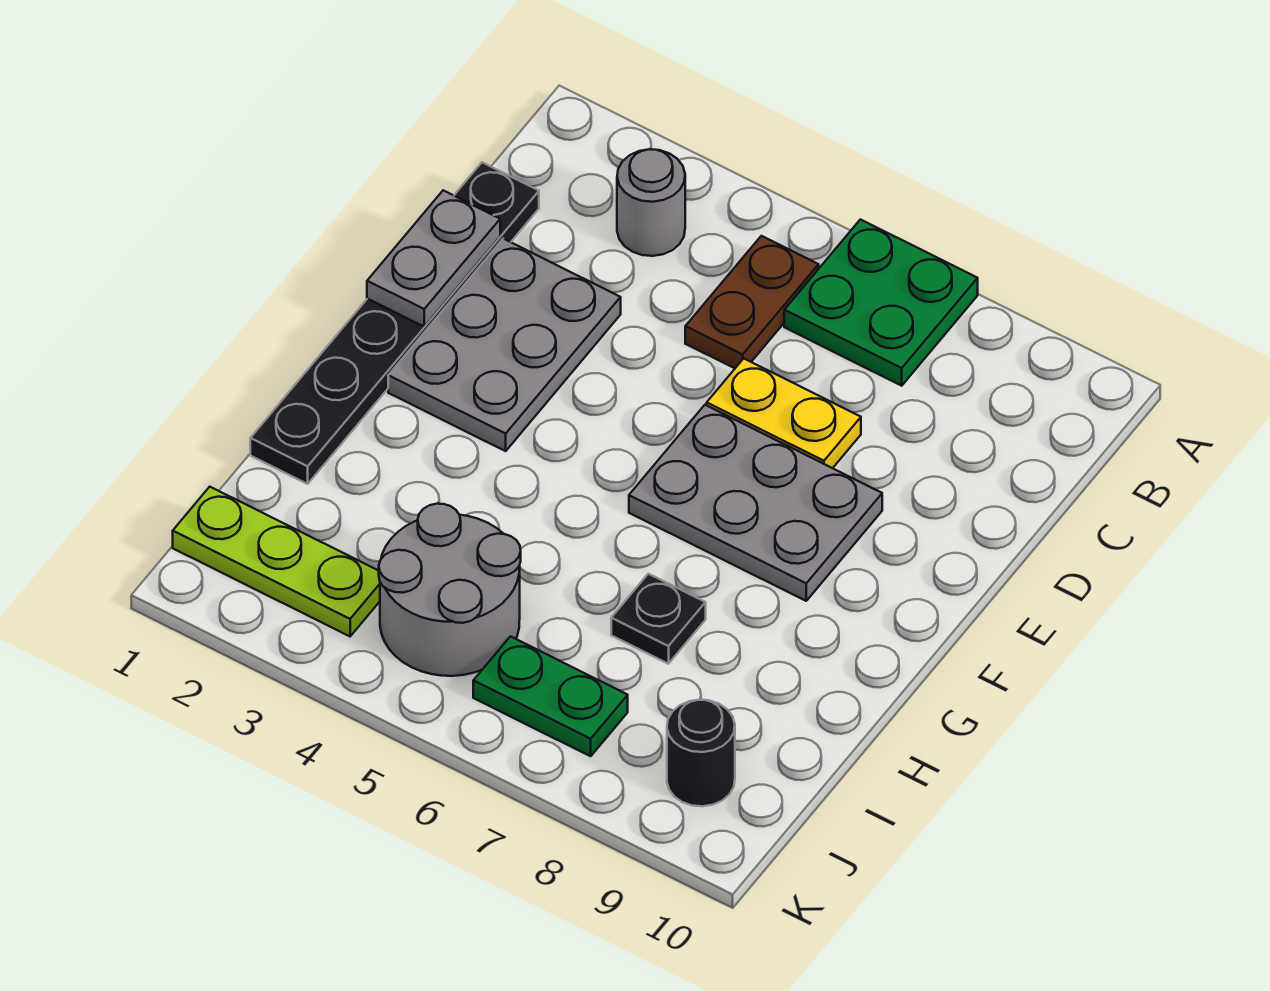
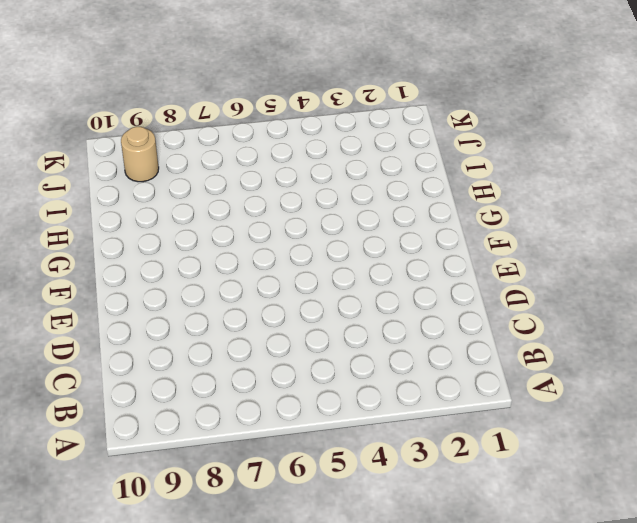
tan 1x1 round brick [121,127,159,182] -> black 1x1 round brick [667,700,735,806]
none -> green 2x2 plate [784,220,978,386]
none -> grey 1x1 round brick [617,149,685,256]
none -> brown 1x2 plate [685,236,819,368]

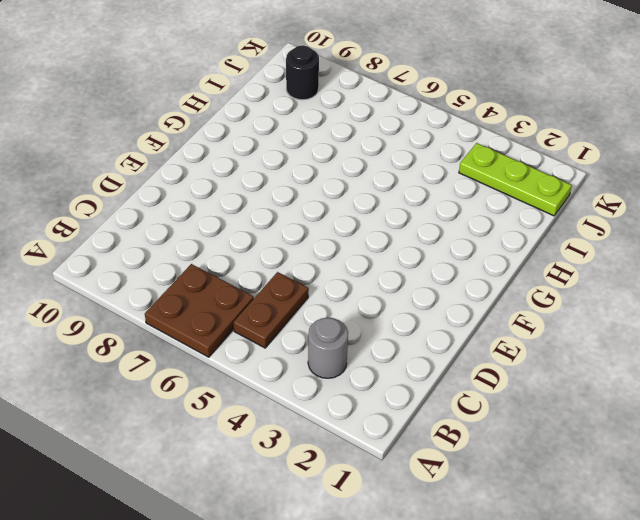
brown 2x2 plate [145,264,254,357] -> green 2x2 plate [784,220,978,386]
none -> black 1x6 plate [250,162,539,484]
none -> grey 2x3 plate [388,239,621,451]
none -> yellow 1x2 plate [707,359,861,468]

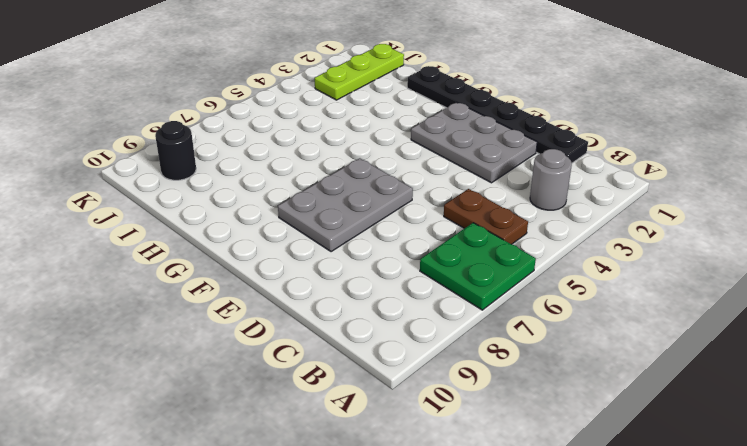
none -> yellow 1x2 plate [707,359,861,468]
none -> black 1x1 plate [611,574,706,664]
none -> grey 2x2 round brick [378,504,521,676]

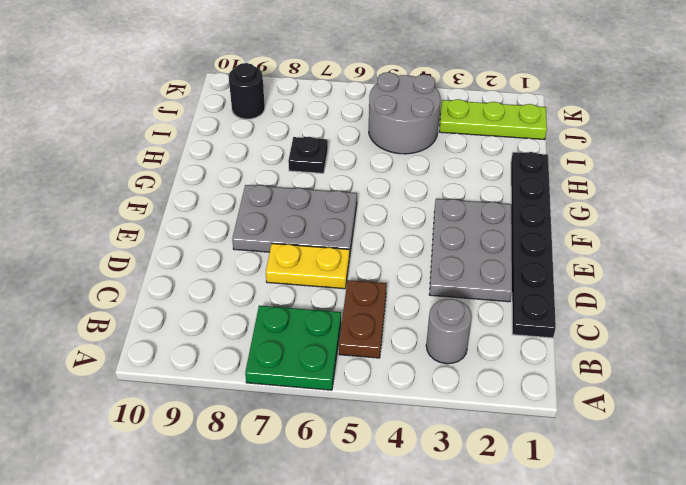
none -> green 1x2 plate [473,636,628,756]
none -> grey 1x2 plate [367,190,500,326]

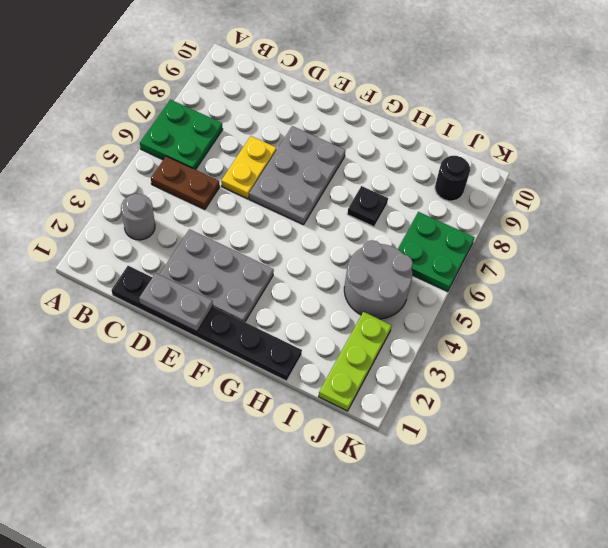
green 2x2 plate [398,212,475,292] -> green 1x2 plate [473,636,628,756]

